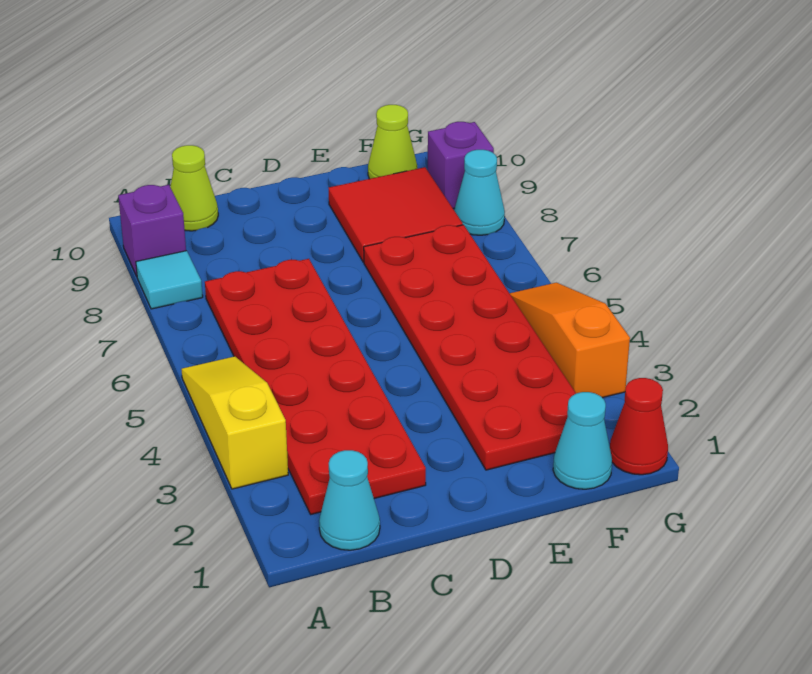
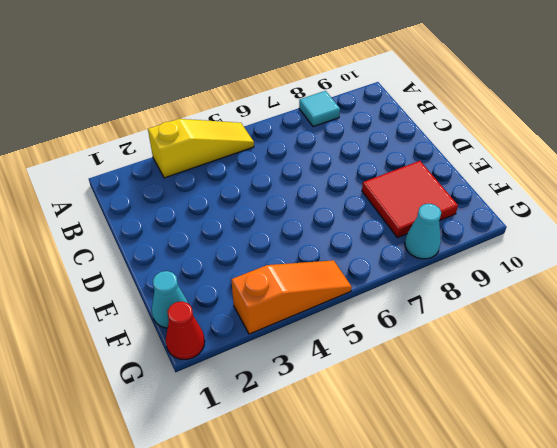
none -> purple 1x1 brick [118,185,186,276]
none -> cyan 1x1 cone [319,450,380,550]
none -> red 2x6 plate [205,259,426,514]

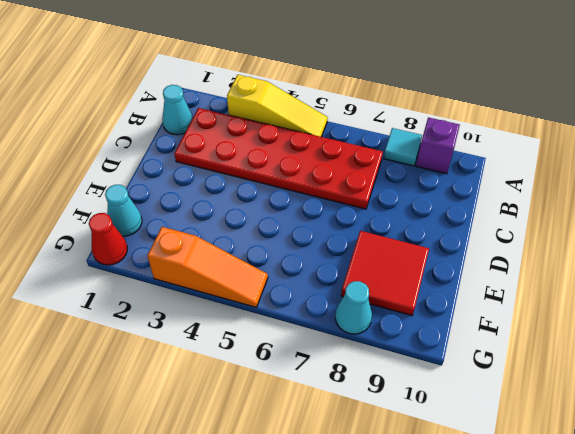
none -> lime 1x1 cone [170,145,218,231]
none -> red 2x6 plate [364,225,576,470]
none -> lime 1x1 cone [368,105,417,179]

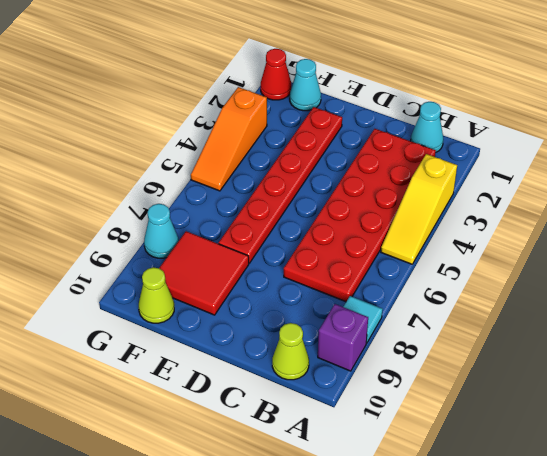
red 1x6 plate [219,107,342,263] -> red 2x6 plate [364,225,576,470]
none -> purple 1x1 brick [428,122,494,209]

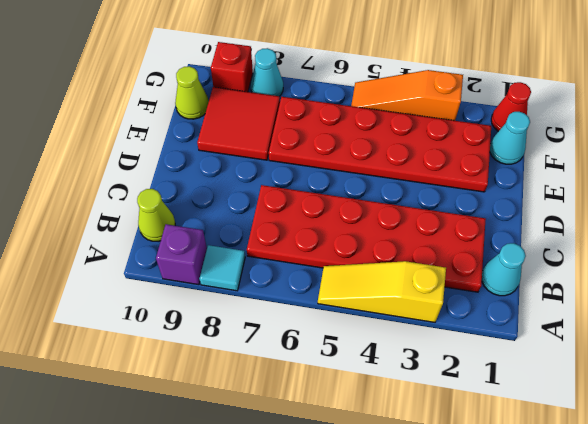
red 1x1 brick [211,42,253,92] -> purple 1x1 brick [428,122,494,209]

